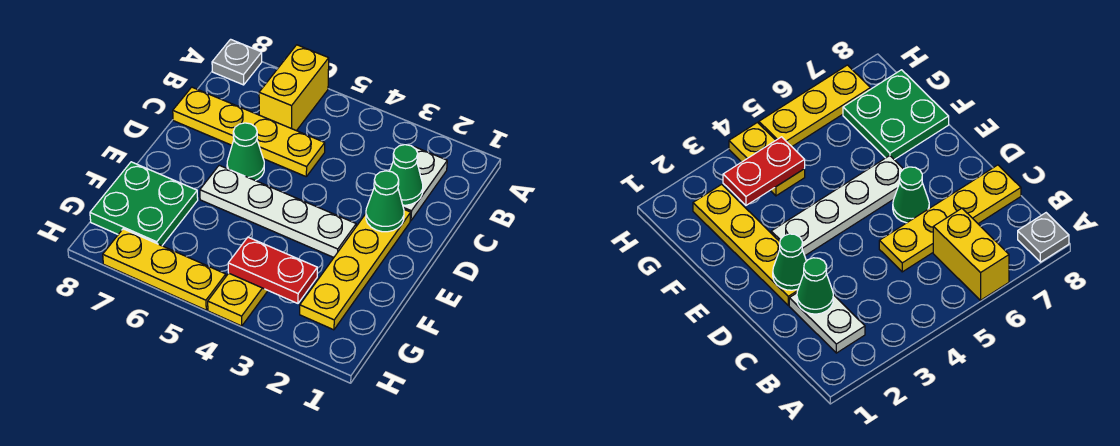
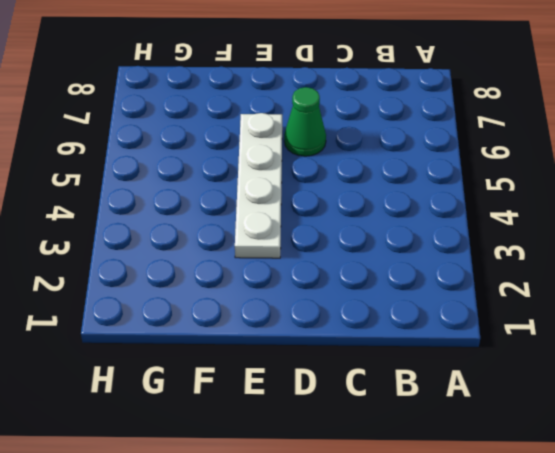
none -> yellow 1x2 brick [259,45,329,131]
none -> grey 1x1 plate [212,39,262,85]
none -> white 1x2 plate [403,147,447,221]

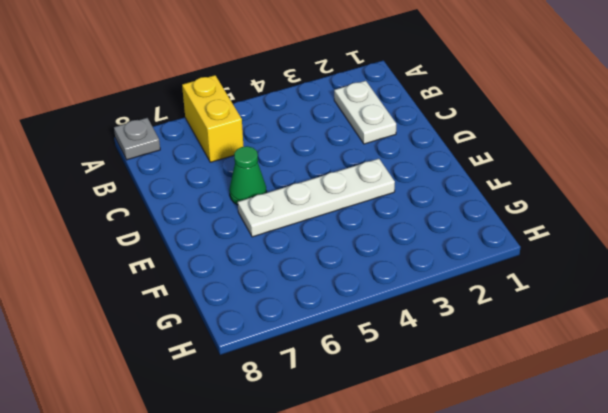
none -> yellow 1x4 plate [173,87,325,176]
none -> yellow 1x4 plate [300,210,411,330]
none -> green 2x2 plate [90,162,198,246]

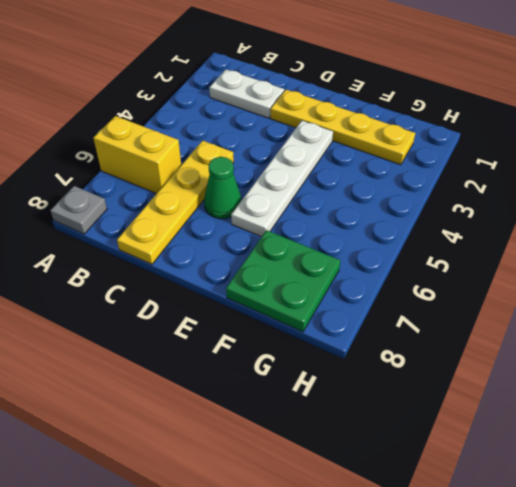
none -> yellow 1x2 plate [208,273,268,326]
none -> yellow 1x3 plate [103,229,226,310]
none -> green 1x1 cone [390,145,423,205]

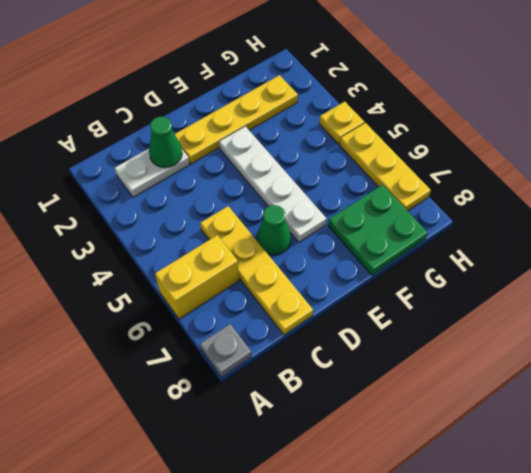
yellow 1x1 plate [319,102,364,144] -> yellow 1x2 plate [208,273,268,326]
none -> green 1x1 cone [366,171,404,232]
none -> red 1x2 plate [228,237,317,303]

